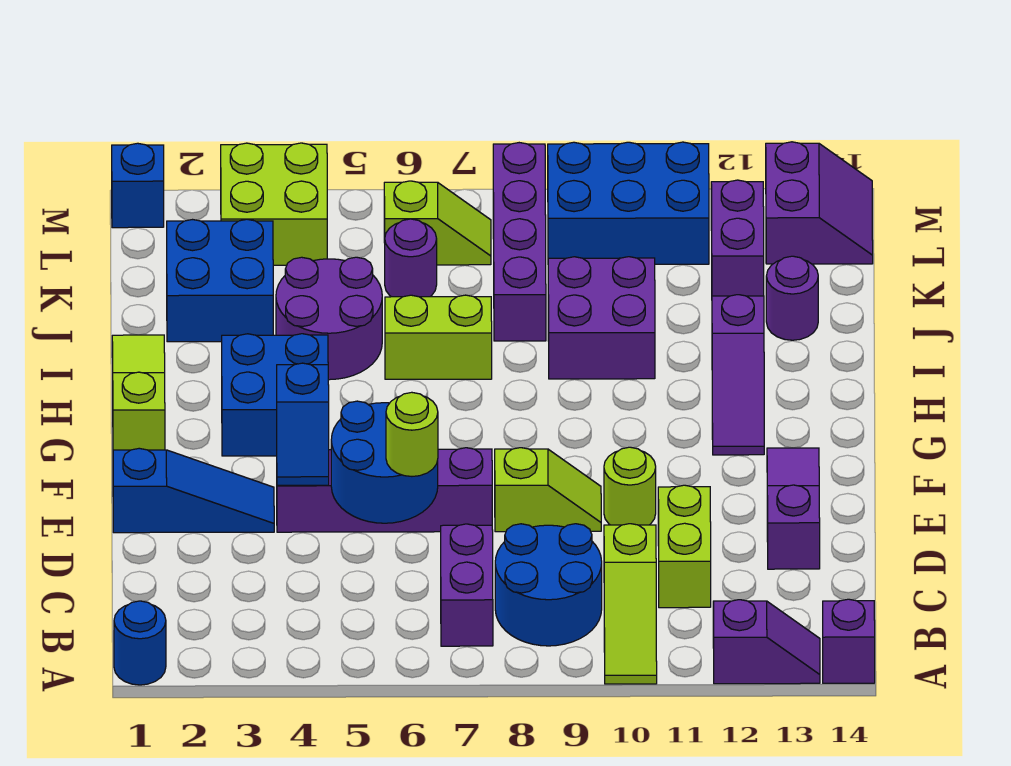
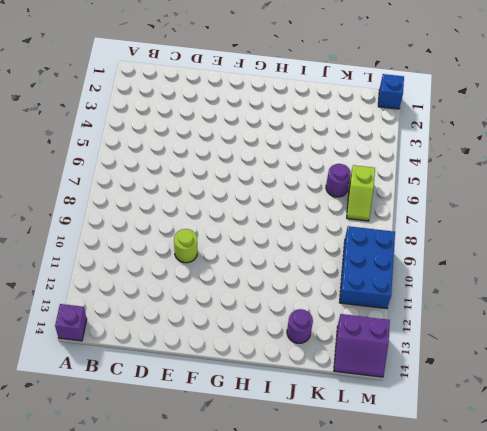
none -> blue 1x1 round brick [114,601,166,685]
none -> lime 1x3 slope [604,524,657,684]
none -> purple 1x2 slope [713,600,820,684]
none -> purple 1x2 brick [441,524,493,646]

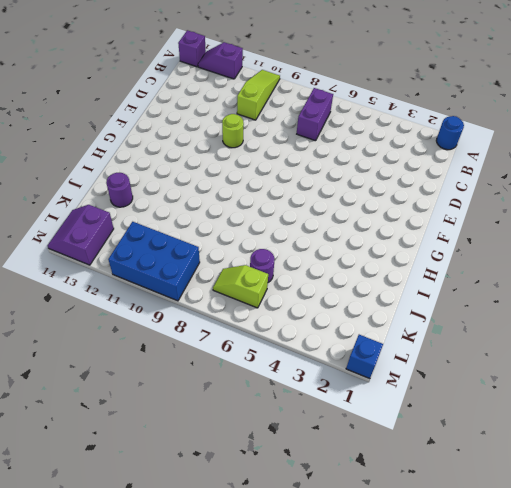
none -> blue 2x2 round brick [495,524,602,646]
none -> lime 1x2 brick [658,485,711,608]
none -> purple 1x3 slope [767,448,820,569]
none -> blue 1x3 slope [113,448,274,533]

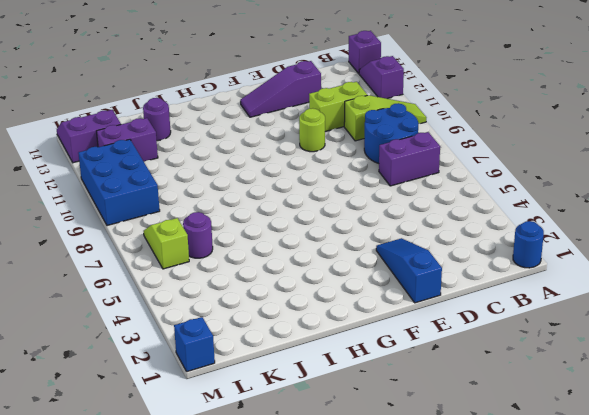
none -> purple 1x4 brick [277,448,492,532]
none -> lime 1x2 slope [495,448,601,532]
none -> lime 1x3 slope [112,335,165,450]
none -> blue 2x2 brick [222,334,328,456]

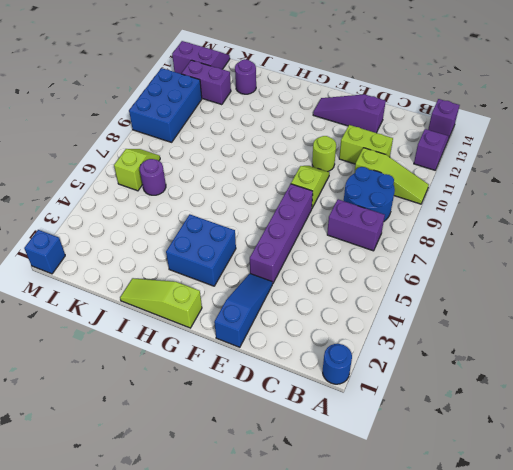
none -> purple 1x3 slope [712,295,764,455]
none -> purple 2x2 round brick [276,257,382,380]
none -> lime 1x2 brick [385,295,492,379]
none -> purple 2x2 brick [548,257,655,379]

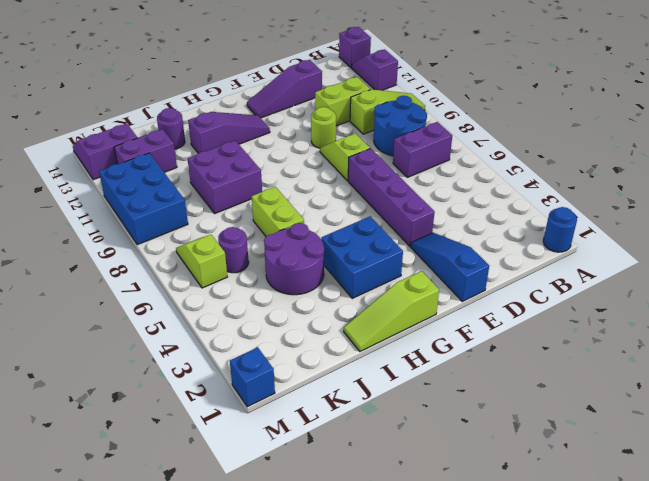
none -> blue 2x2 brick [167,219,273,342]
none -> purple 1x4 brick [493,143,546,341]
none -> lime 2x2 brick [221,143,327,265]
none -> blue 2x2 round brick [331,401,438,523]

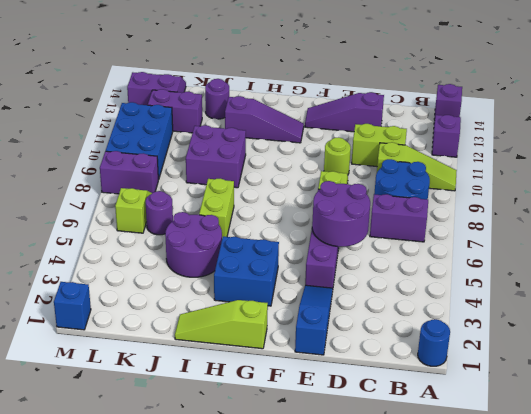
purple 2x2 round brick [312,181,370,247] -> blue 2x2 round brick [331,401,438,523]
purple 1x2 brick [100,151,158,194] -> purple 1x4 brick [493,143,546,341]
none -> blue 2x2 brick [167,219,273,342]
none -> lime 2x2 brick [221,143,327,265]
none -> blue 1x2 slope [277,363,329,485]
none -> lime 1x1 round brick [386,392,438,476]

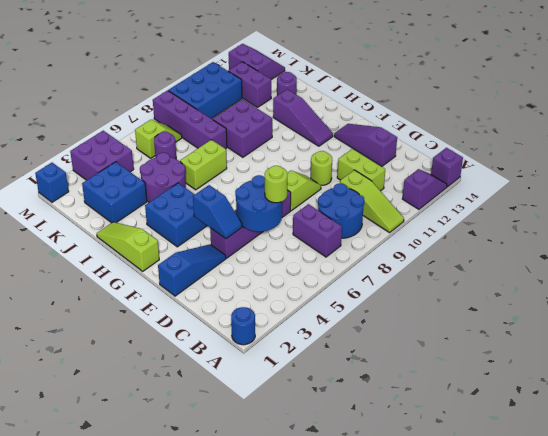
purple 2x2 brick [70,131,134,180] -> lime 2x2 brick [221,143,327,265]

